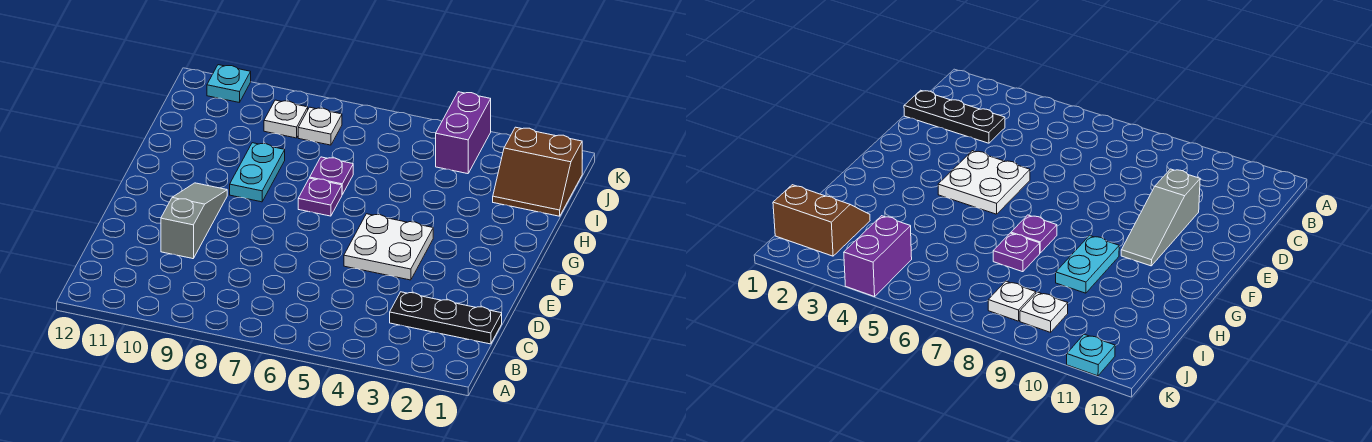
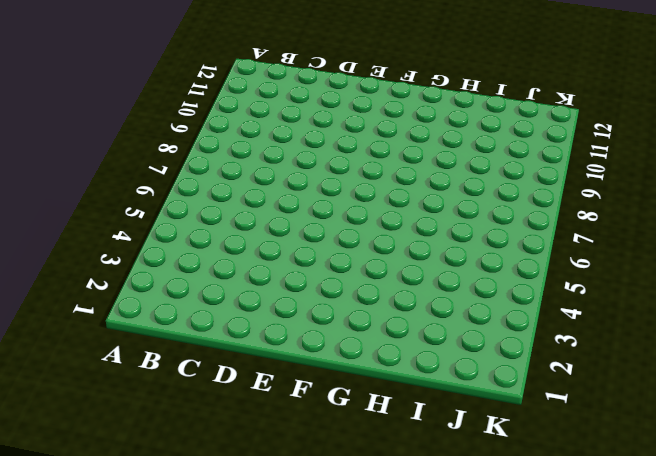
none -> black 1x3 plate [390,292,502,344]
none -> grey 1x3 slope [161,183,227,259]

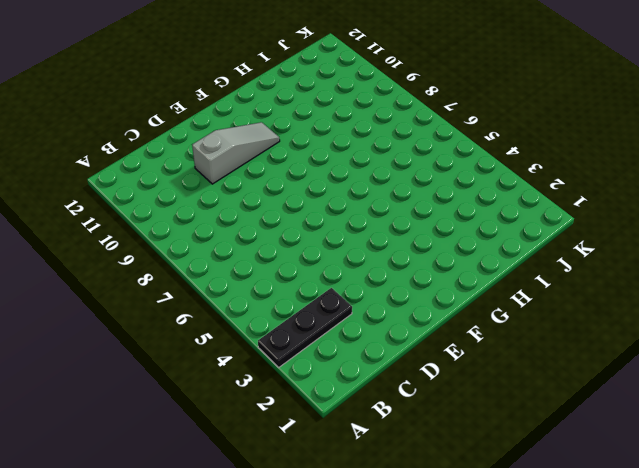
black 1x3 plate [258,288,352,367] -> black 1x3 plate turned to [390,292,502,344]
none -> white 2x2 plate [344,214,433,280]
none -> purple 1x1 plate [298,178,342,216]

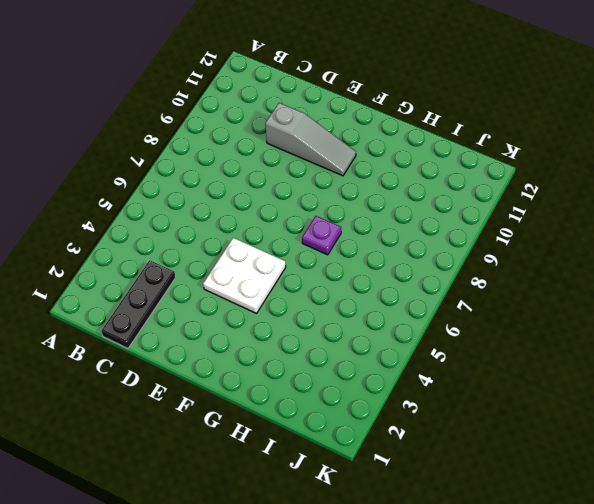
none -> cyan 1x2 plate [230,143,285,202]
none -> purple 1x1 plate [310,157,353,195]

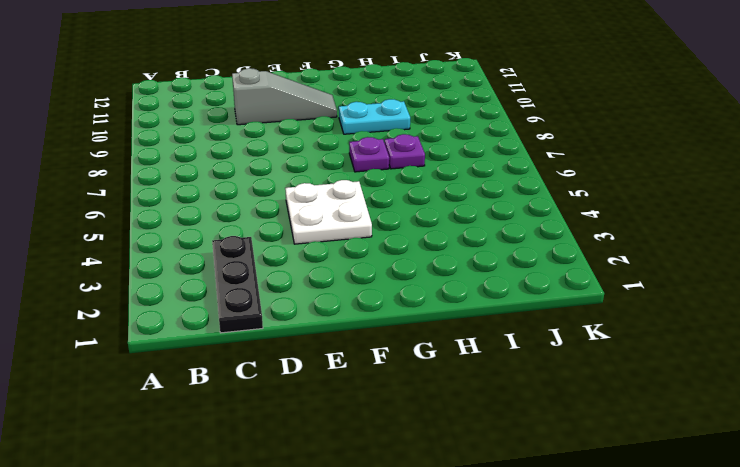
none -> brown 2x2 slope [493,127,582,216]
none -> purple 1x2 brick [436,92,491,174]

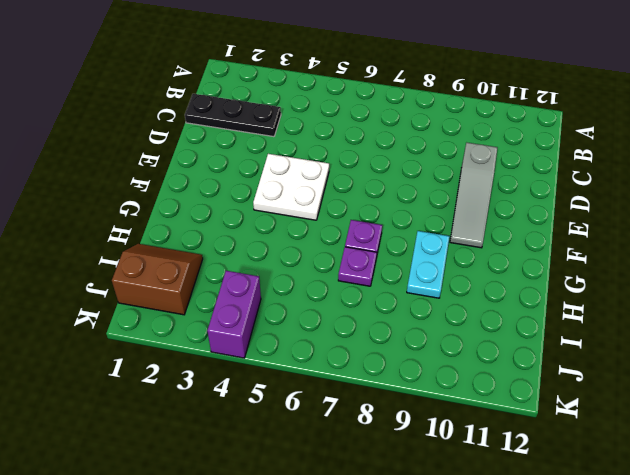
none -> white 1x1 plate [298,107,342,145]
none -> white 1x1 plate [264,100,308,138]

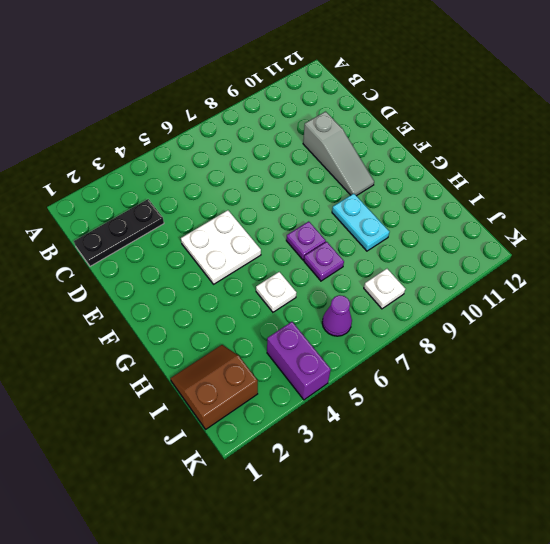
white 1x1 plate [256,272,296,312] -> white 1x1 plate moved to [264,100,308,138]
purple 1x1 cone [322,295,352,336] -> none
none -> cyan 1x1 plate [207,65,251,103]

